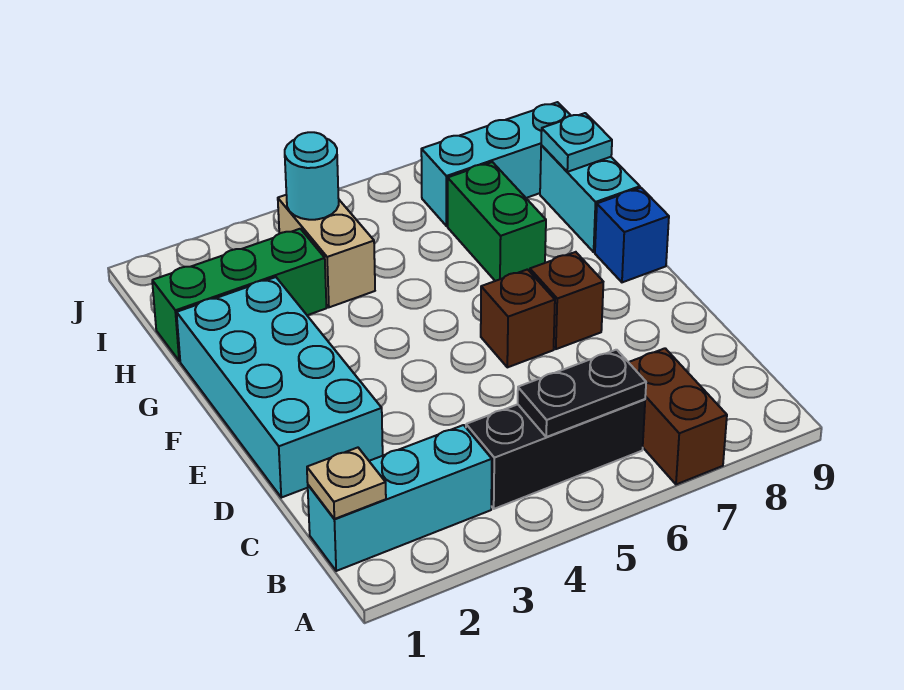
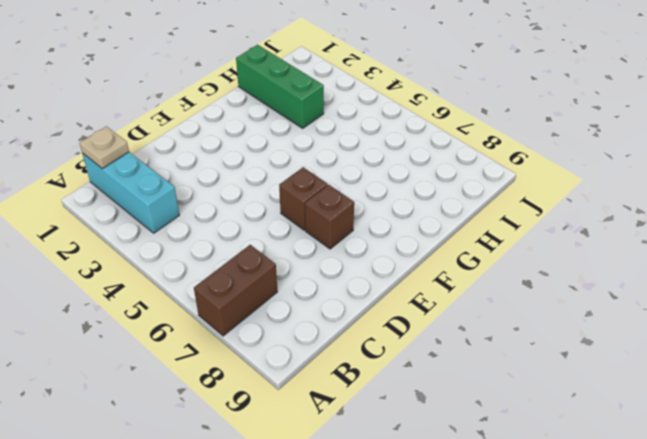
none -> black 1x3 brick [466,399,645,509]
none -> cyan 2x4 brick [177,277,383,498]
none -> blue 1x1 brick [595,188,669,282]

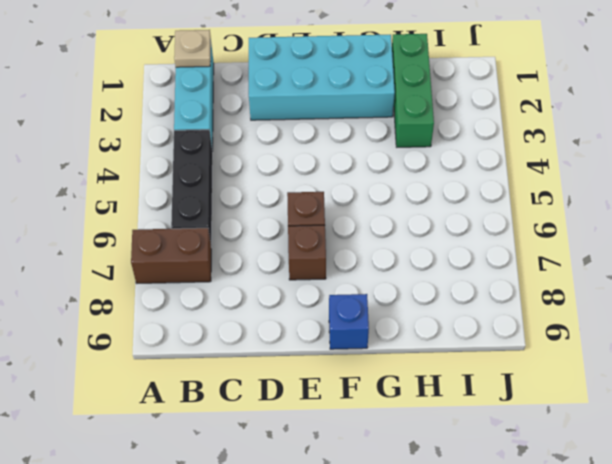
none -> green 1x2 brick [448,162,546,281]
none -> cyan 1x2 brick [540,145,640,252]
none -> tan 1x2 brick [278,195,375,307]

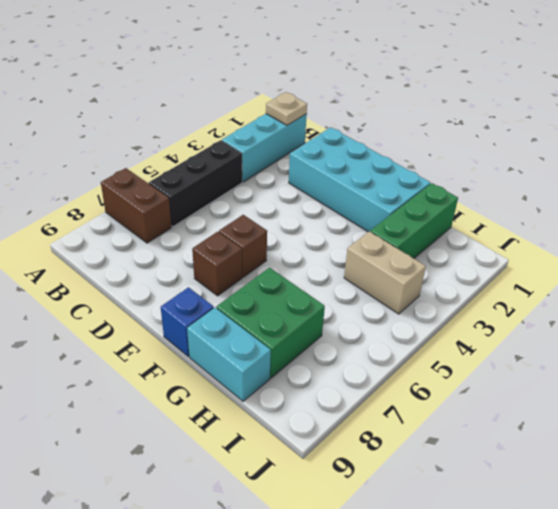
green 2x2 brick [216,268,325,378] -> green 1x2 brick [448,162,546,281]
none -> cyan 1x3 brick [421,102,571,226]
none -> black 1x2 plate [518,350,646,437]
none -> cyan 1x1 plate [541,113,612,172]

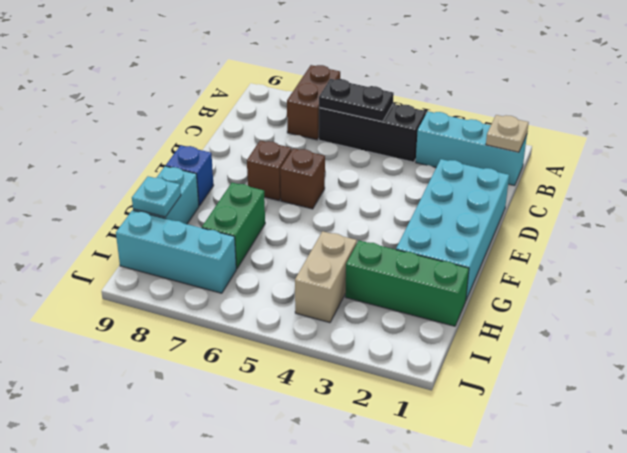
none -> cyan 1x1 round brick [285,132,339,220]

